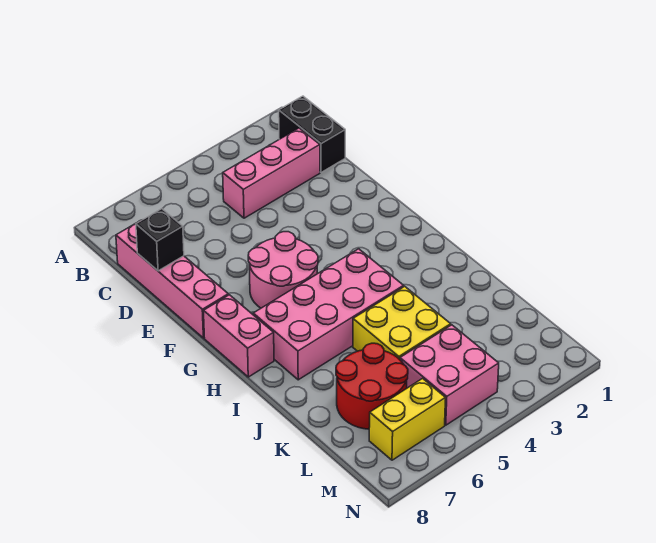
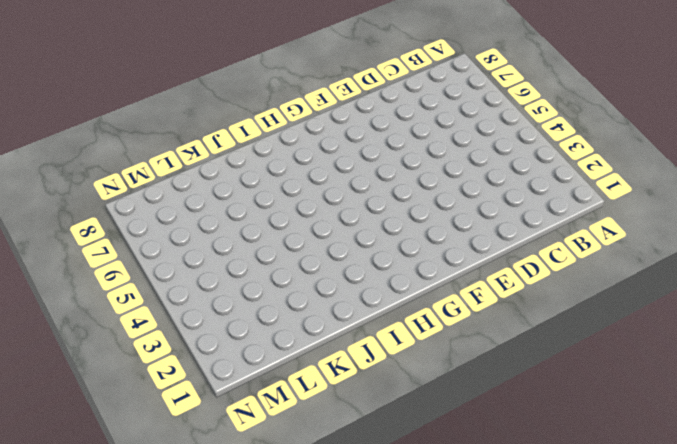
none -> black 1x2 brick [279,96,345,173]
none -> pink 1x3 brick [223,128,320,218]

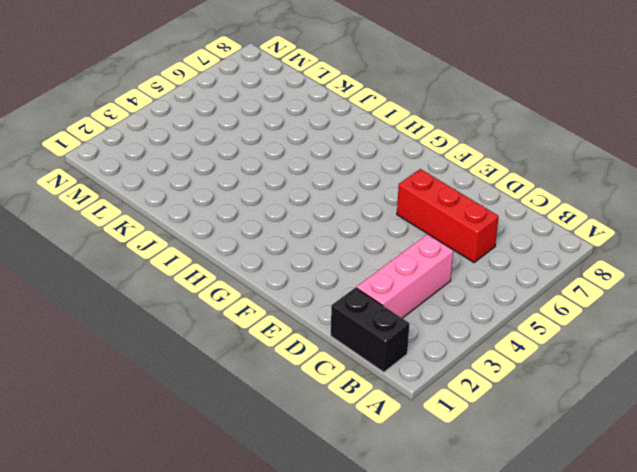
red 1x3 brick [397,169,499,262] -> none
none -> pink 1x4 brick [116,220,228,338]
none -> pink 2x2 round brick [248,232,318,308]

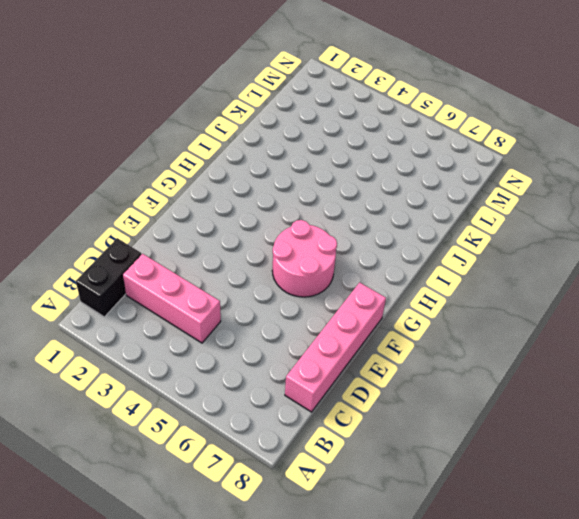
none -> pink 1x2 brick [204,295,274,377]
none -> pink 2x4 brick [253,249,404,380]

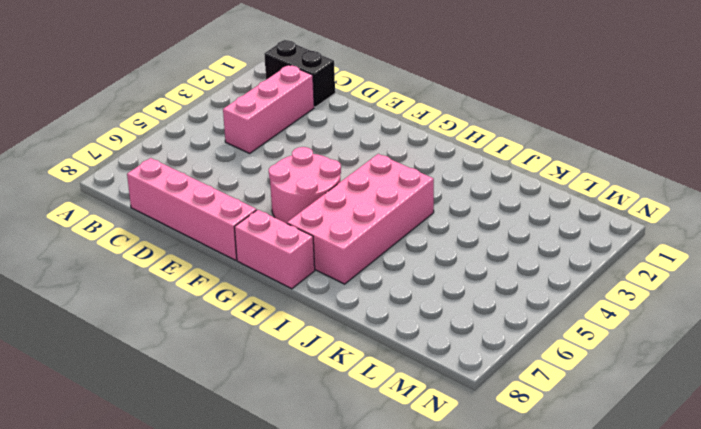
none -> yellow 2x2 brick [353,286,451,359]
none -> red 2x2 round brick [336,343,408,429]

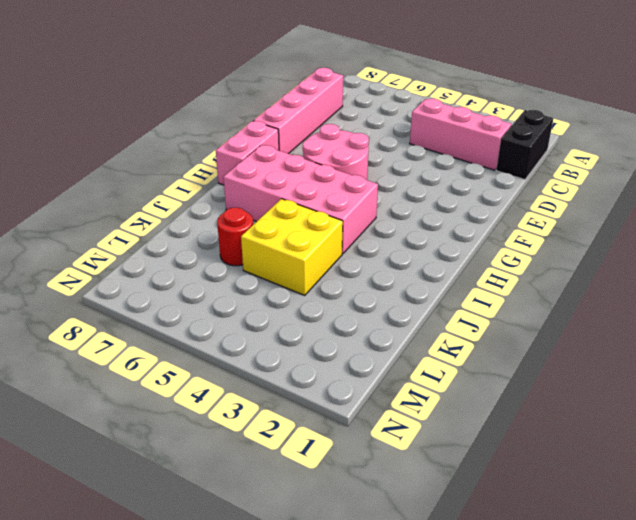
red 1x1 round brick [217,207,253,266] -> red 2x2 round brick [336,343,408,429]
none -> pink 2x2 brick [400,325,499,425]
none -> yellow 1x2 brick [369,379,446,460]

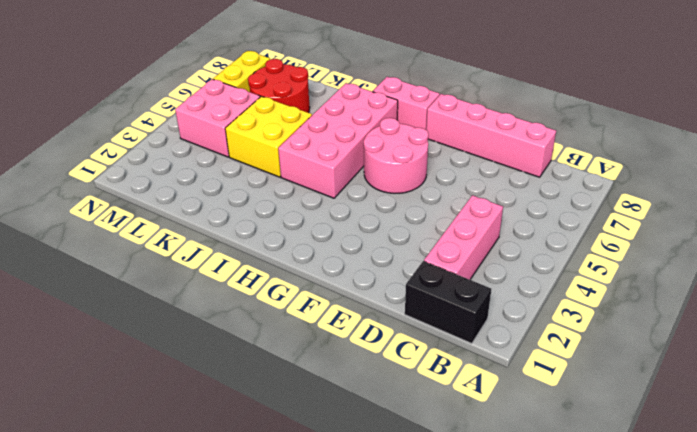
none -> black 1x1 brick [136,209,184,271]

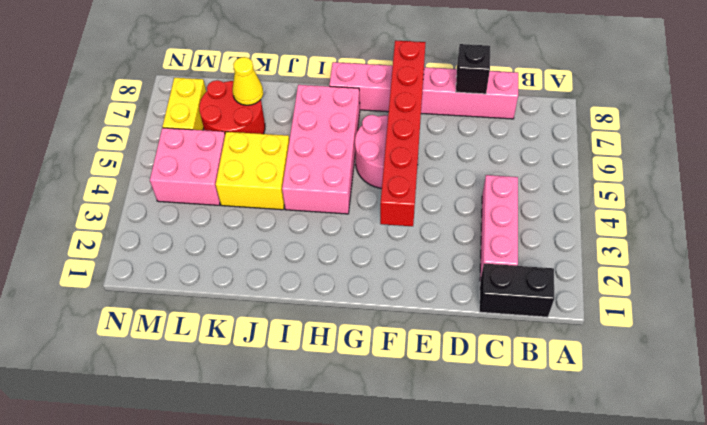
red 1x6 brick [380,40,426,226] -> none
yellow 1x1 cone [233,57,263,105] -> none

